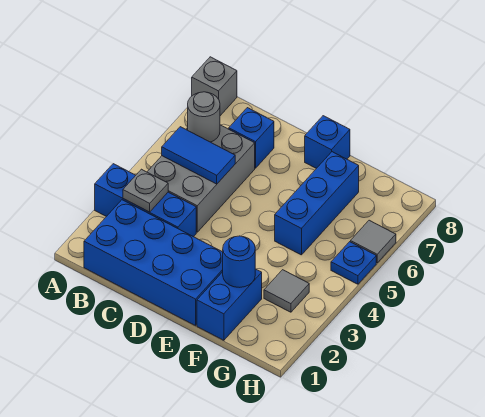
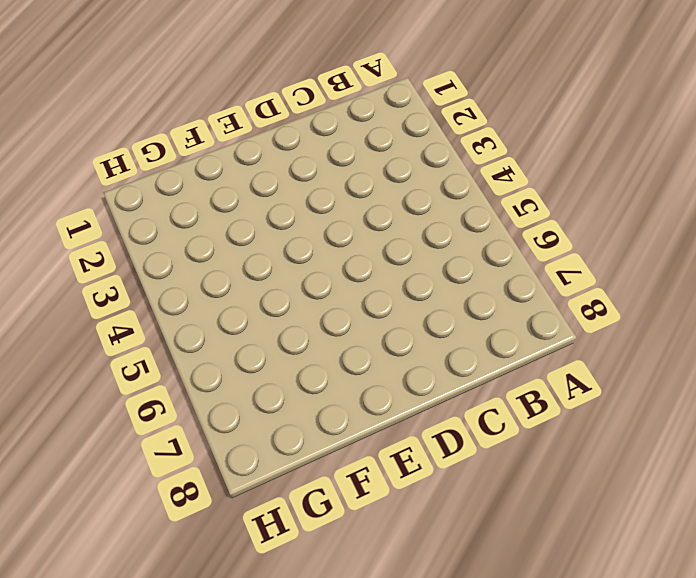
none -> blue 1x3 brick [95,164,196,237]
none -> grey 1x1 brick [192,57,237,116]
none -> blue 2x4 brick [84,200,223,326]

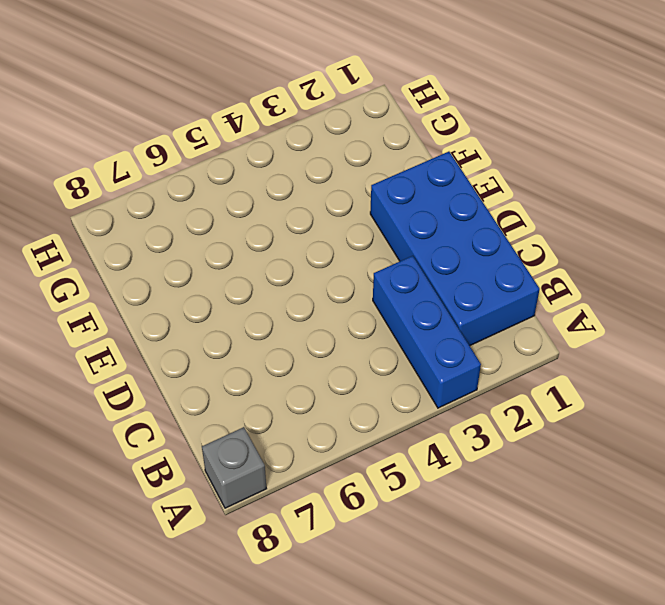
none -> grey 2x3 brick [147,125,255,232]
none -> blue 1x1 brick [229,108,274,168]
none -> blue 1x1 brick [305,116,350,168]

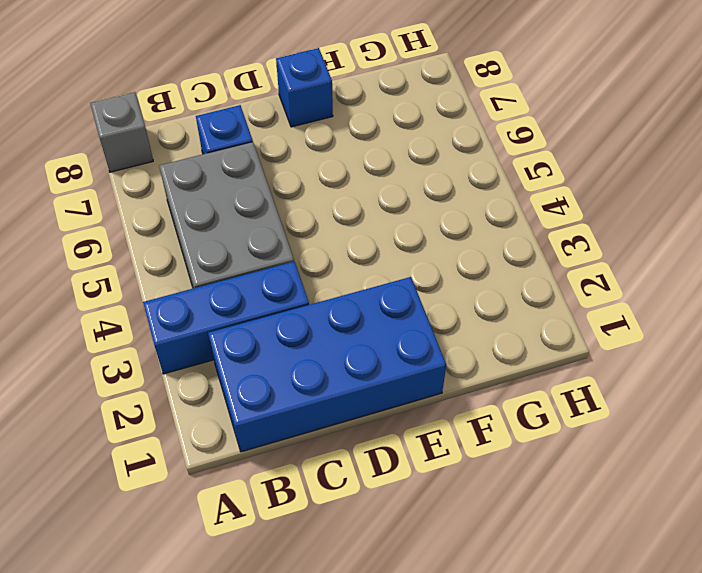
none -> blue 1x2 brick [197,269,262,340]
none -> blue 1x3 brick [275,152,359,255]
none -> grey 1x1 tile [264,270,309,312]

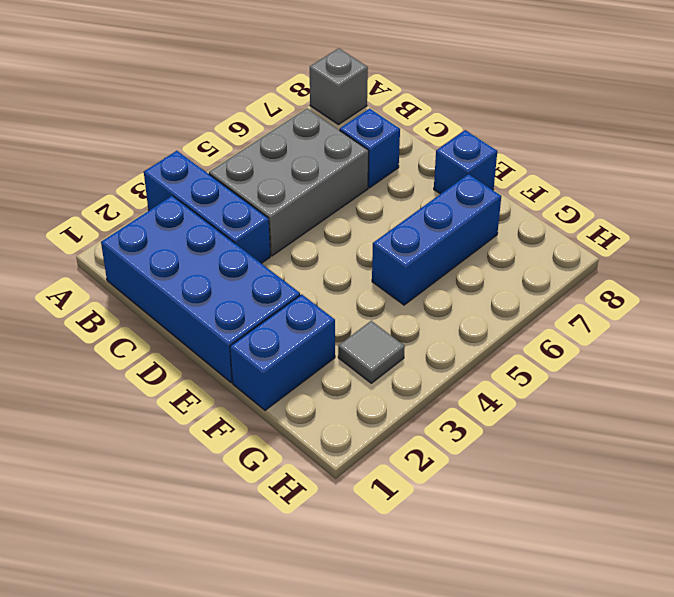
none -> blue 1x1 plate [331,242,376,284]
none -> grey 1x1 tile [351,220,396,263]
none -> grey 1x1 plate [123,169,168,212]

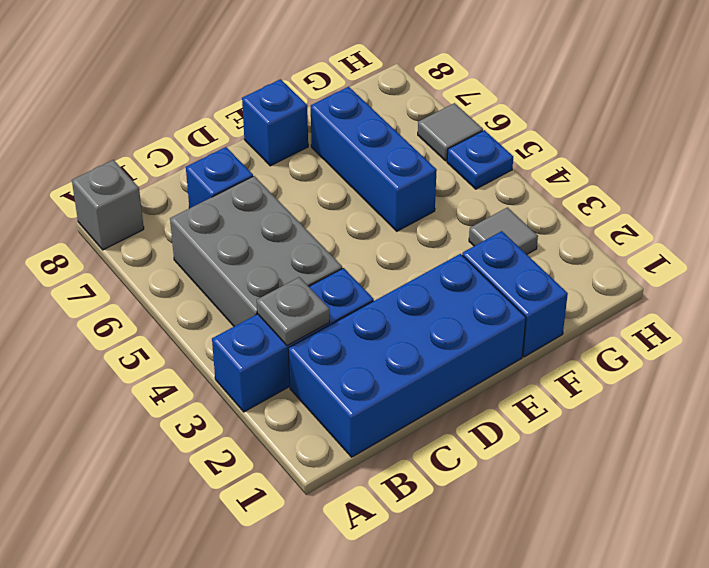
none -> blue 1x2 tile [162,127,235,184]
none -> grey 1x1 round brick [188,92,220,142]
none -> blue 1x1 round brick [223,236,255,287]

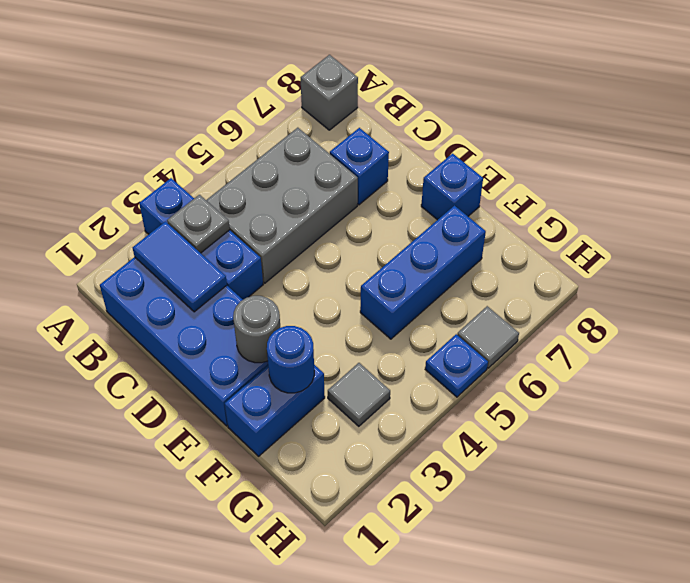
blue 1x2 tile [132,222,227,312] -> blue 1x2 tile moved to [162,127,235,184]
grey 1x1 round brick [233,296,280,363] -> grey 1x1 round brick moved to [188,92,220,142]

